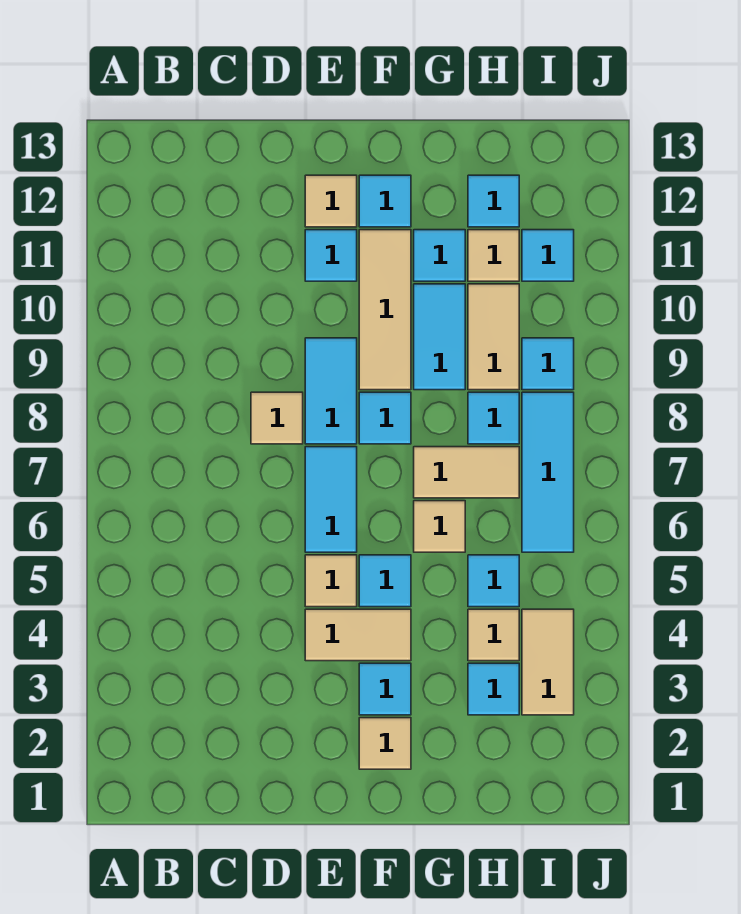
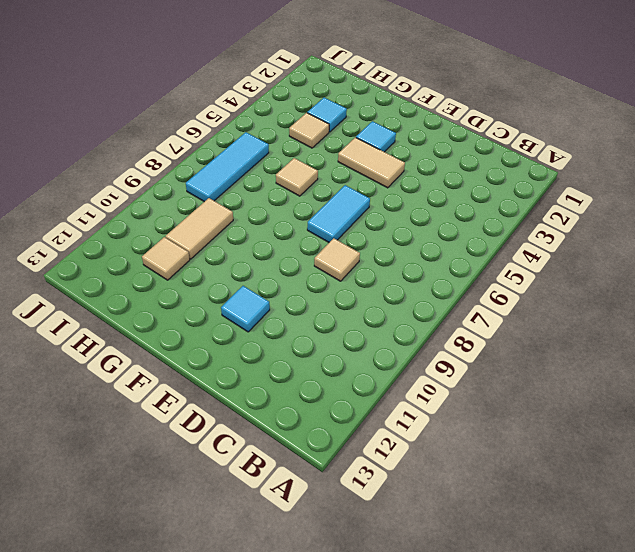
none -> tan 1x1 tile [305,555,357,607]
none -> cyan 1x2 tile [305,338,357,444]
none -> tan 1x1 tile [305,175,357,227]

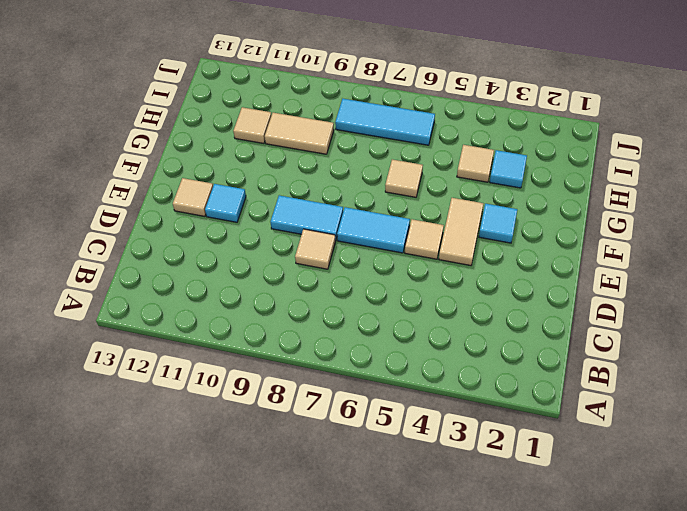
none -> tan 1x1 tile [359,718,411,769]
none -> cyan 1x1 tile [359,555,411,607]
none -> cyan 1x1 tile [359,392,411,444]

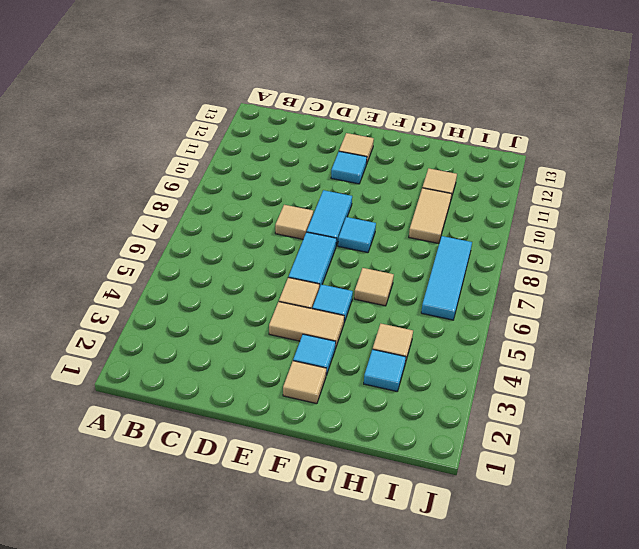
none -> tan 1x3 tile [359,230,411,390]
none -> cyan 1x1 tile [359,175,411,227]
none -> tan 1x2 tile [414,447,519,498]

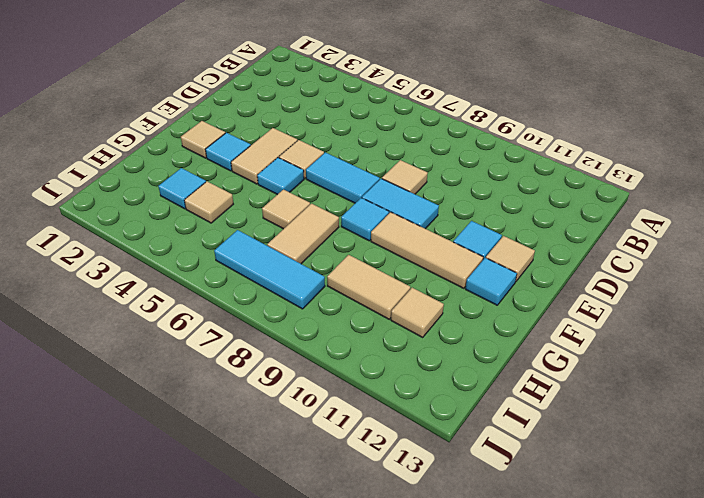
none -> cyan 1x2 tile [414,284,465,390]
none -> cyan 1x1 tile [414,230,465,281]
none -> cyan 1x1 tile [468,555,519,607]

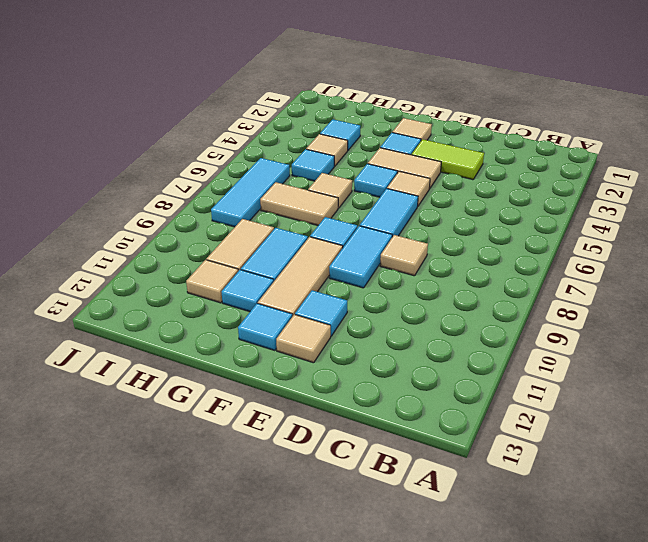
lime 1x2 tile [412,139,484,180] -> none
none -> cyan 1x1 tile [468,392,519,444]
none -> cyan 1x1 tile [468,175,519,227]
none -> tan 1x2 tile [522,609,574,715]

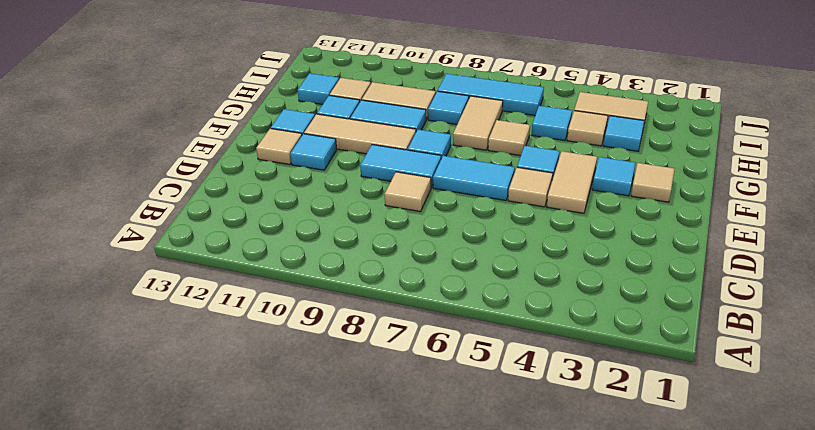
none -> cyan 1x1 tile [522,338,574,390]
none -> cyan 1x1 tile [522,230,574,281]

